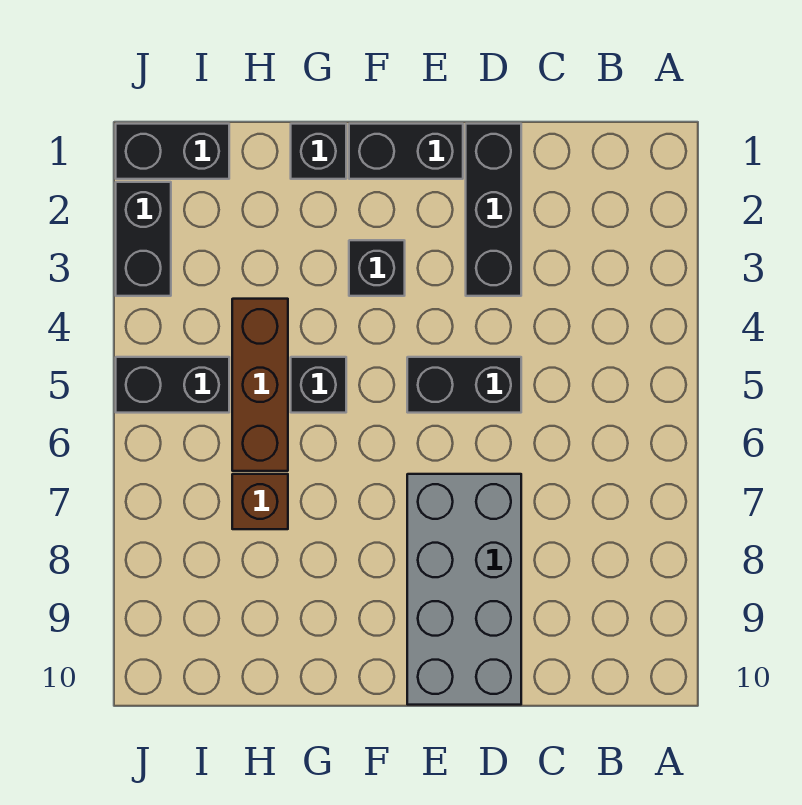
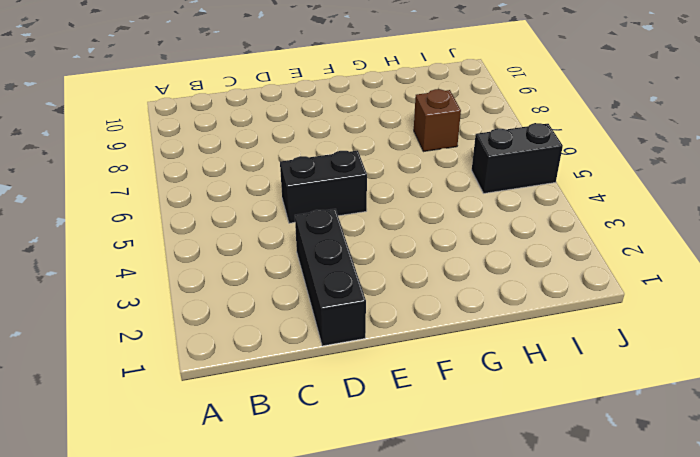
none -> grey 2x4 brick [407,474,521,705]
none -> black 1x2 brick [349,124,463,179]
none -> black 1x1 brick [349,240,405,296]

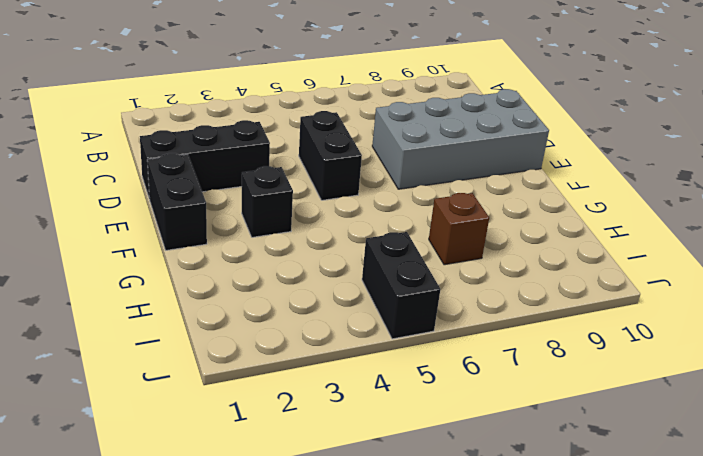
none -> black 1x1 brick [291,124,346,179]
none -> black 1x1 brick [291,357,346,413]
none -> brown 1x3 brick [232,299,288,471]

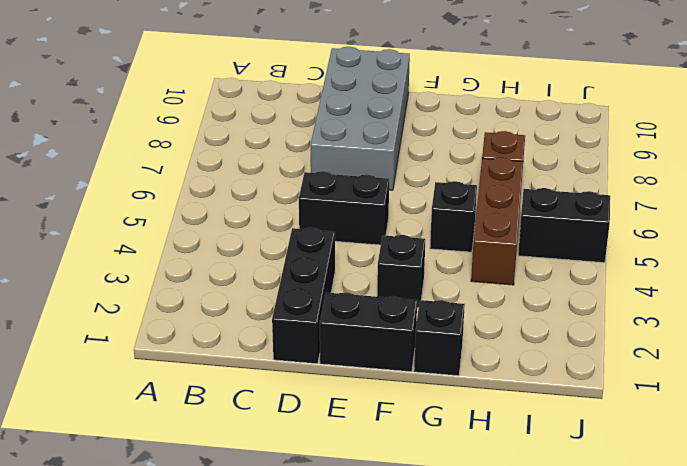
none -> black 1x2 brick [116,124,229,179]
none -> black 1x2 brick [116,182,171,296]

